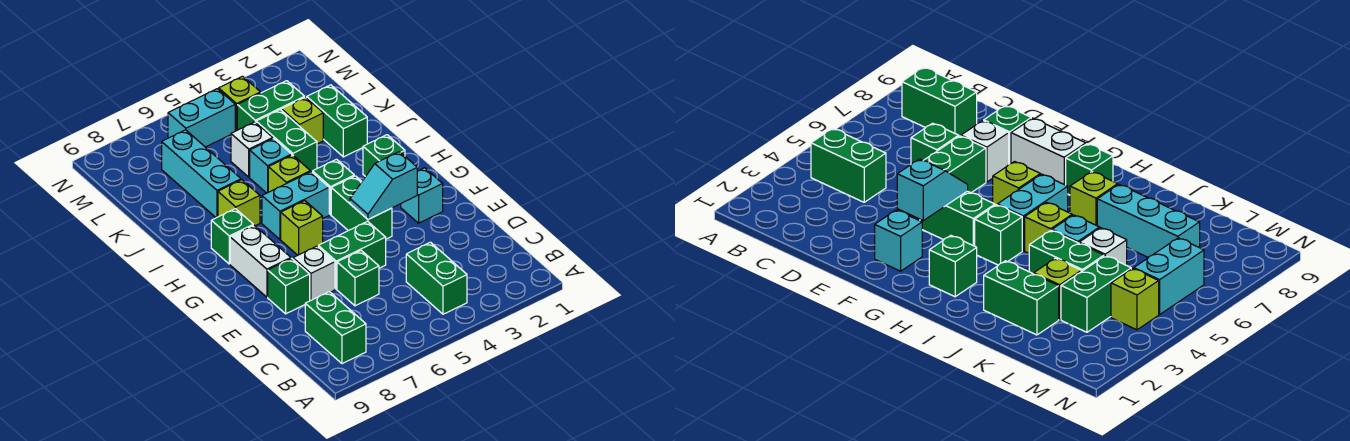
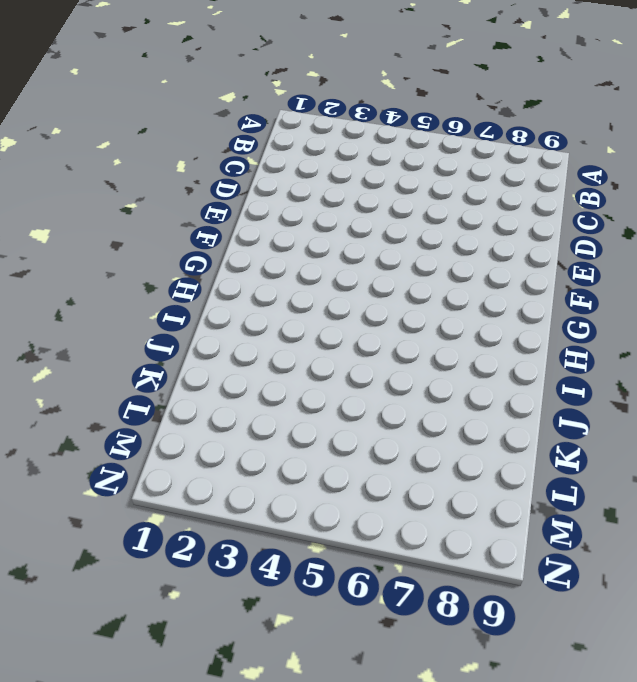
none -> green 1x2 brick [406,242,467,314]
none -> green 1x2 brick [305,292,366,364]
none -> green 1x1 brick [337,251,379,306]

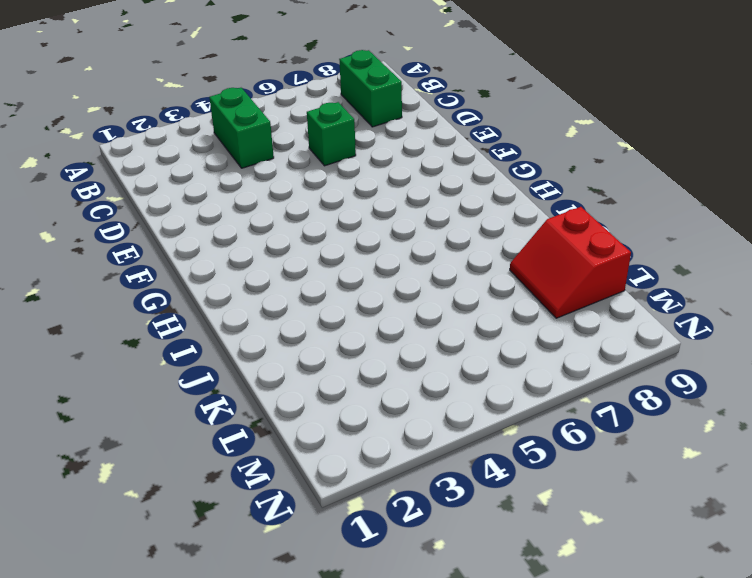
red 2x2 slope [510,207,631,318] -> none
none -> green 1x2 brick [318,221,386,289]
none -> white 1x1 brick [293,246,335,301]
none -> green 1x1 brick [268,258,310,314]

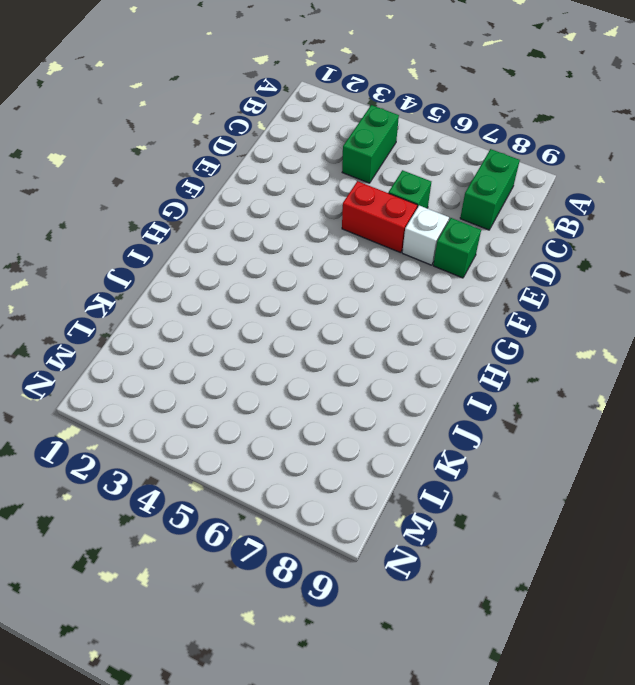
red 1x2 brick [342,181,417,253] -> green 1x2 brick [318,221,386,289]
none -> cyan 1x1 brick [401,168,443,223]
none -> green 1x2 brick [331,176,392,239]
none -> white 1x2 brick [230,225,291,297]

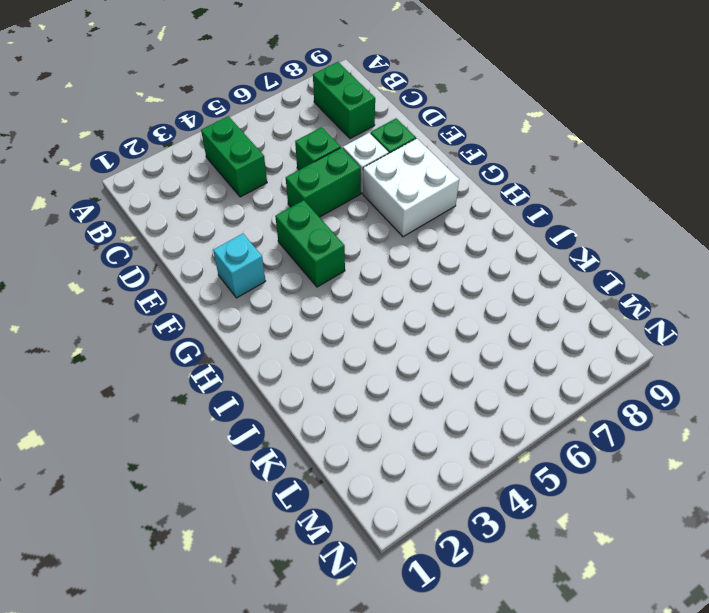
white 2x2 brick [363,138,459,237] -> white 1x2 brick [230,225,291,297]
none -> lime 1x1 brick [281,201,323,255]
none -> green 1x1 brick [363,135,405,177]
none -> green 1x1 brick [312,159,354,215]

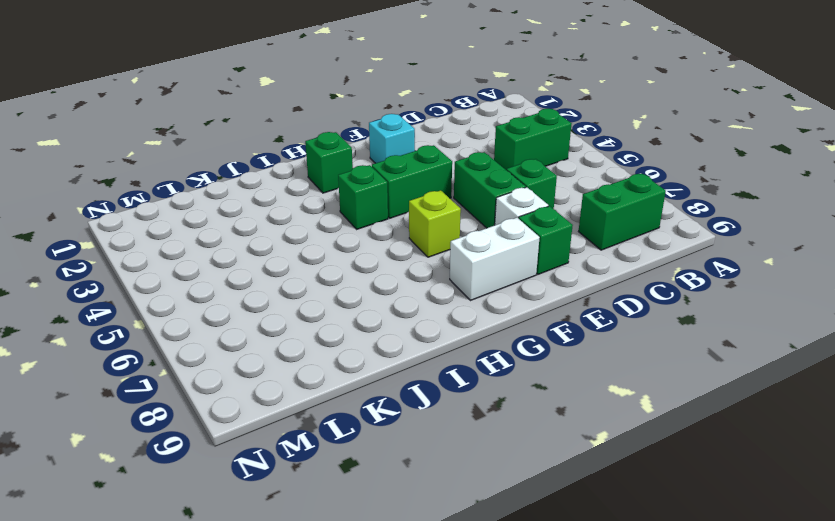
none -> cyan 1x2 brick [262,172,329,239]
none -> green 1x1 brick [211,209,253,264]
none -> lime 1x1 brick [268,155,310,192]

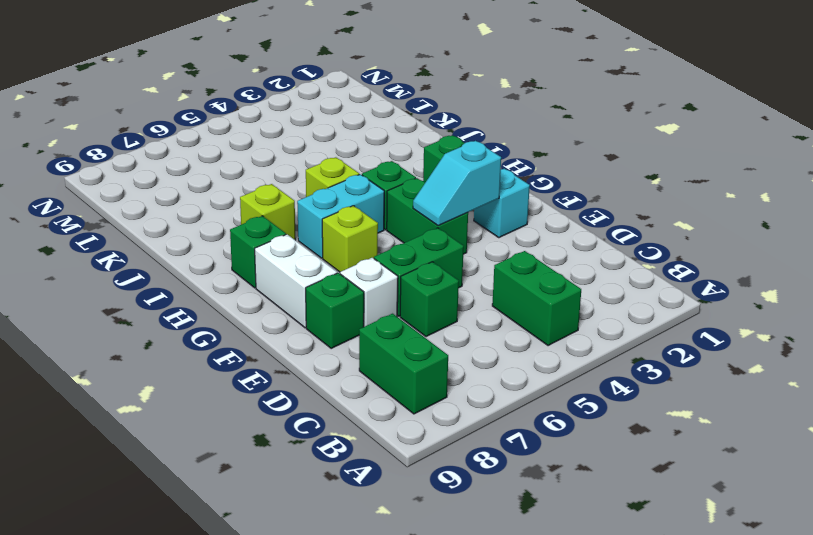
none -> green 1x2 brick [307,85,367,157]
none -> green 1x2 brick [256,110,317,172]
none -> cyan 1x1 brick [250,138,292,193]

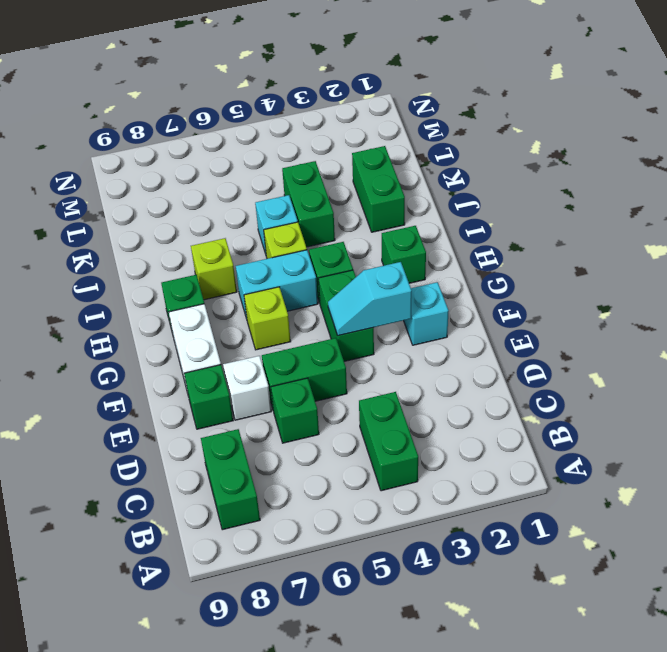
none -> cyan 1x3 brick [162,130,241,218]
none -> lime 1x1 brick [281,97,323,144]
none -> white 1x1 brick [231,122,273,177]

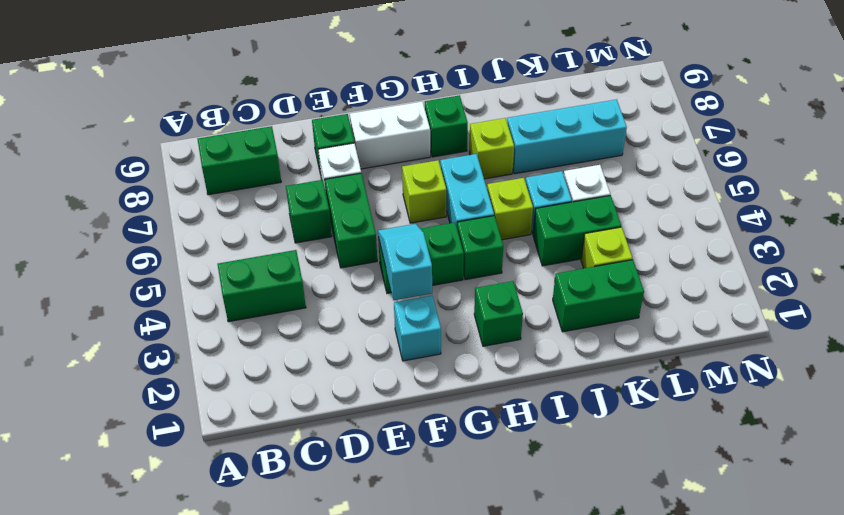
none -> green 1x2 brick [237,81,305,130]
none -> lime 1x1 brick [219,76,261,131]
none -> cyan 1x2 brick [168,89,235,147]

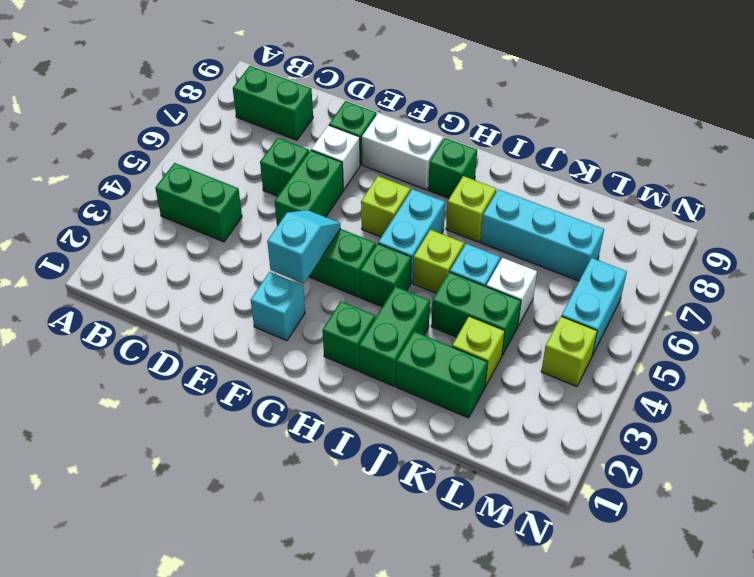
green 1x2 brick [359,286,430,386] -> green 1x2 brick moved to [237,81,305,130]

